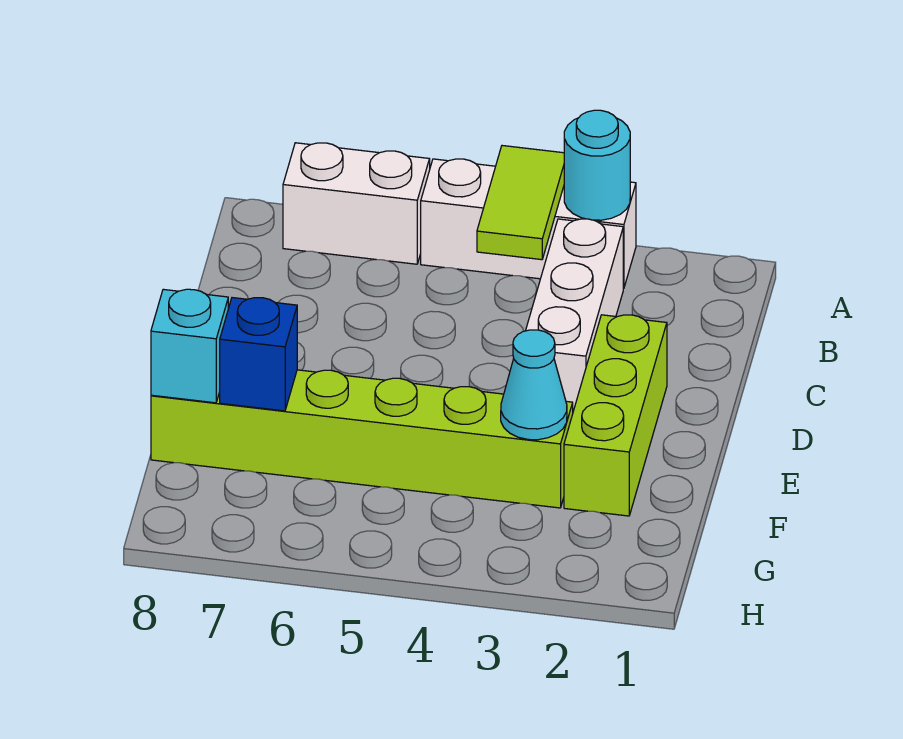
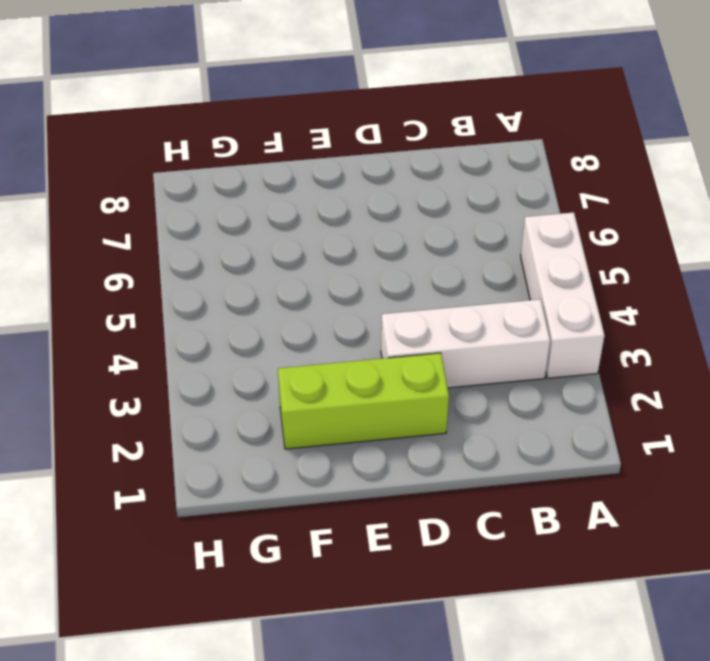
none -> white 1x2 brick [283,143,430,264]
none -> lime 1x6 brick [151,370,573,508]

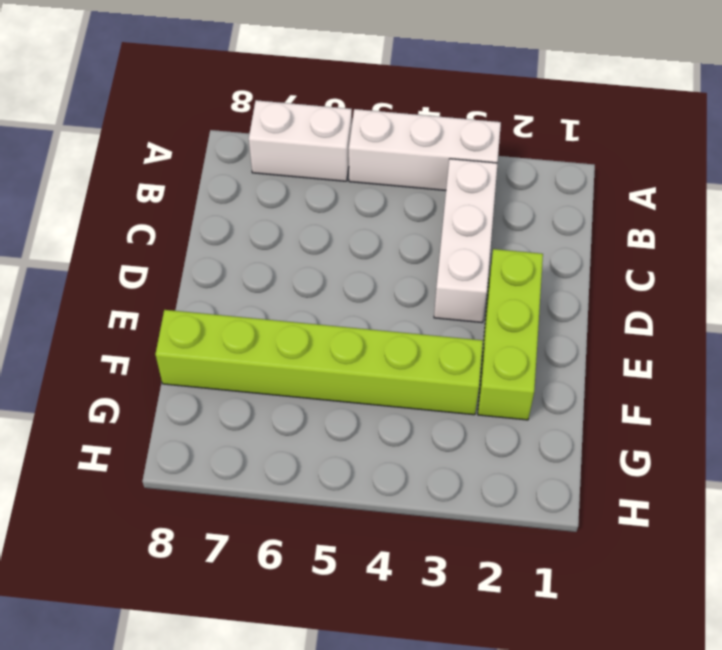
none -> cyan 1x1 round brick [564,110,630,220]
none -> lime 1x2 tile [477,146,564,260]

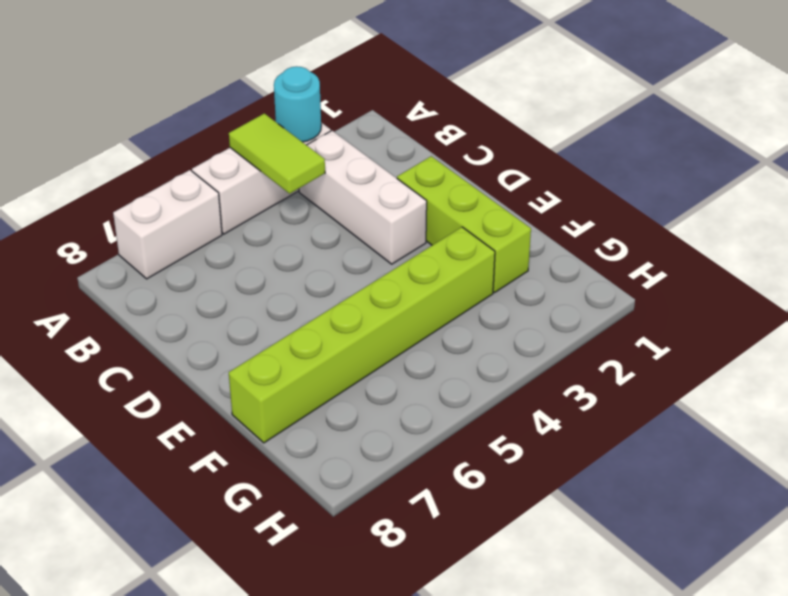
none -> cyan 1x1 cone [501,330,567,440]
none -> blue 1x1 brick [220,298,297,411]

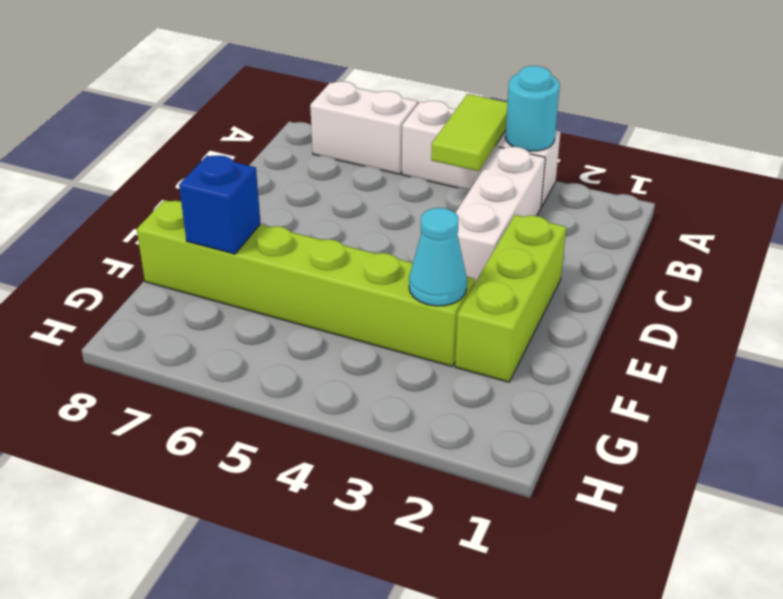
none -> cyan 1x1 brick [151,289,228,403]

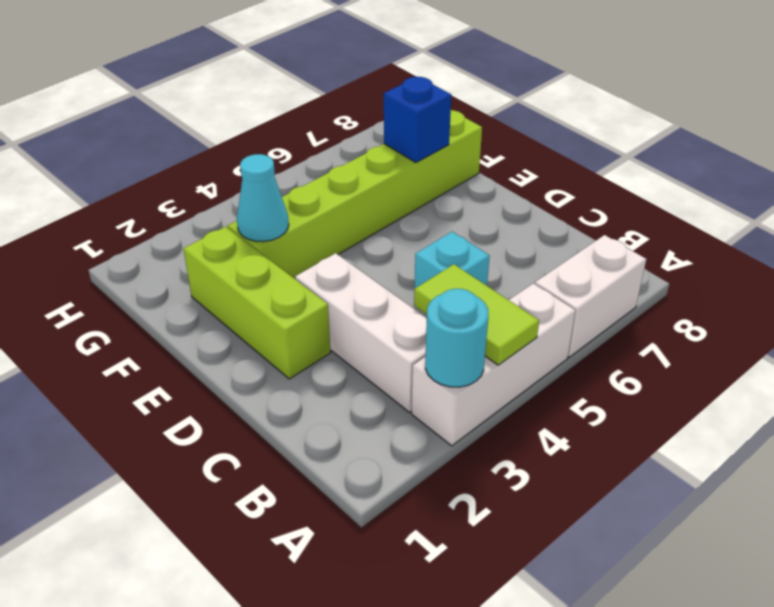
cyan 1x1 brick [415,232,490,288] -> cyan 1x1 brick moved to [151,289,228,403]

